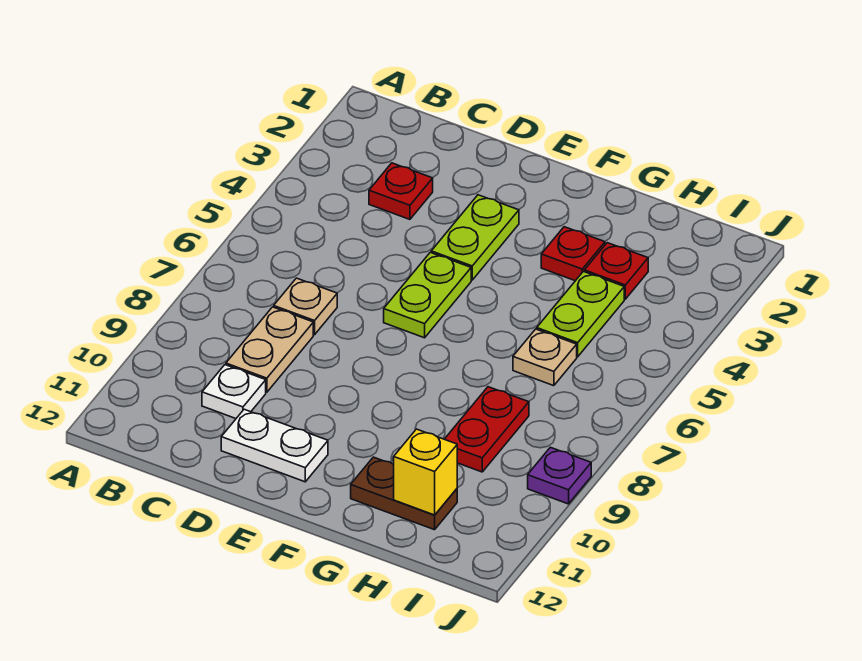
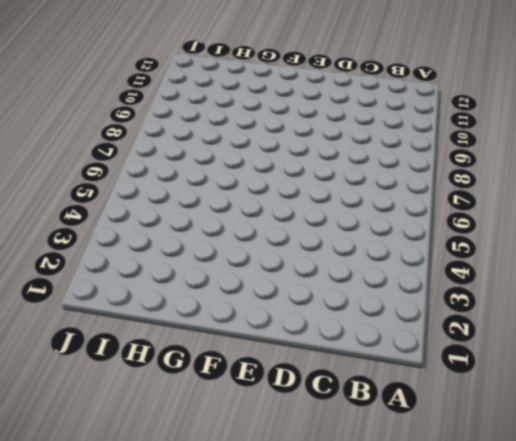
none -> red 1x1 plate [369,163,433,219]
none -> tan 1x1 plate [274,278,337,335]
none -> tan 1x2 plate [226,307,313,392]

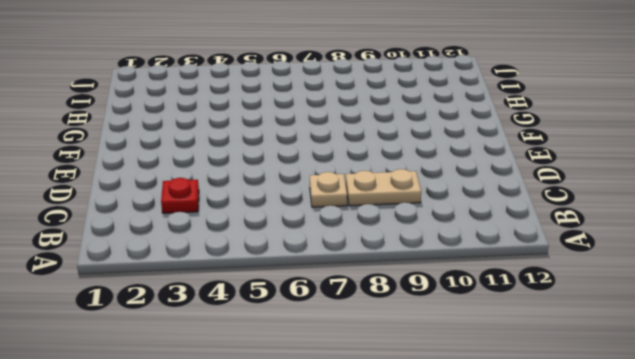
none -> white 1x1 plate [202,365,266,419]
none -> white 1x2 plate [221,409,328,482]
none -> lime 1x2 plate [431,195,519,280]

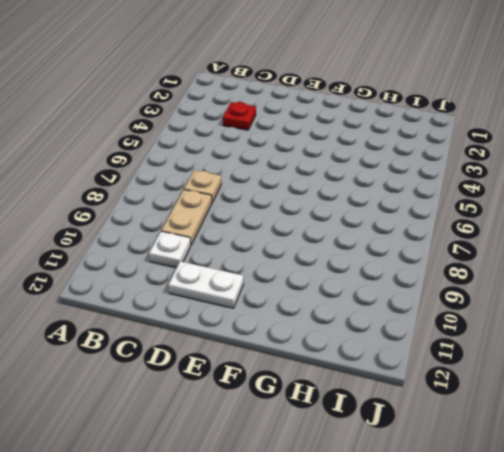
none -> lime 1x2 plate [431,195,519,280]
none -> lime 1x2 plate [384,252,471,338]
none -> red 1x1 plate [541,227,605,281]

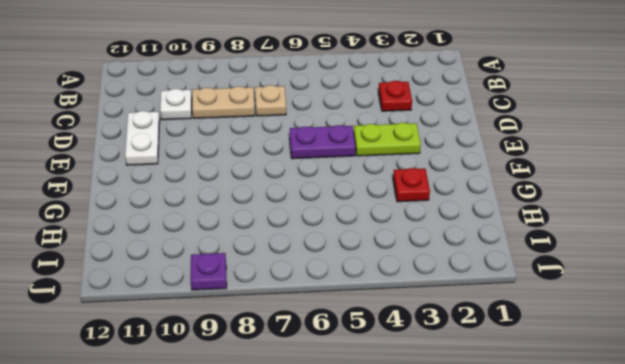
purple 1x2 plate [290,125,355,159] -> lime 1x2 plate [384,252,471,338]
none -> brown 1x2 plate [351,457,457,530]
none -> red 1x1 plate [584,243,648,299]
none -> lime 1x2 plate [537,272,624,357]

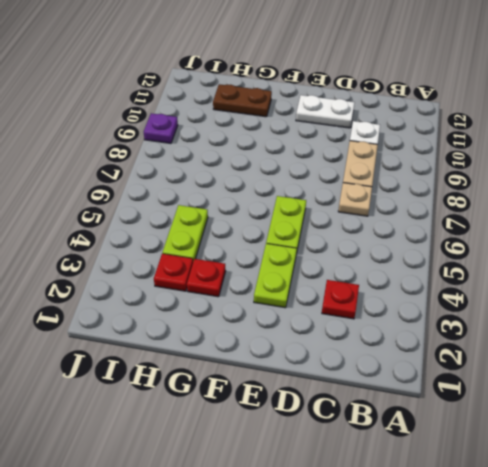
none -> tan 1x1 plate [513,329,577,386]
none -> red 1x2 plate [445,387,529,472]
none -> yellow 1x1 brick [394,429,457,515]

